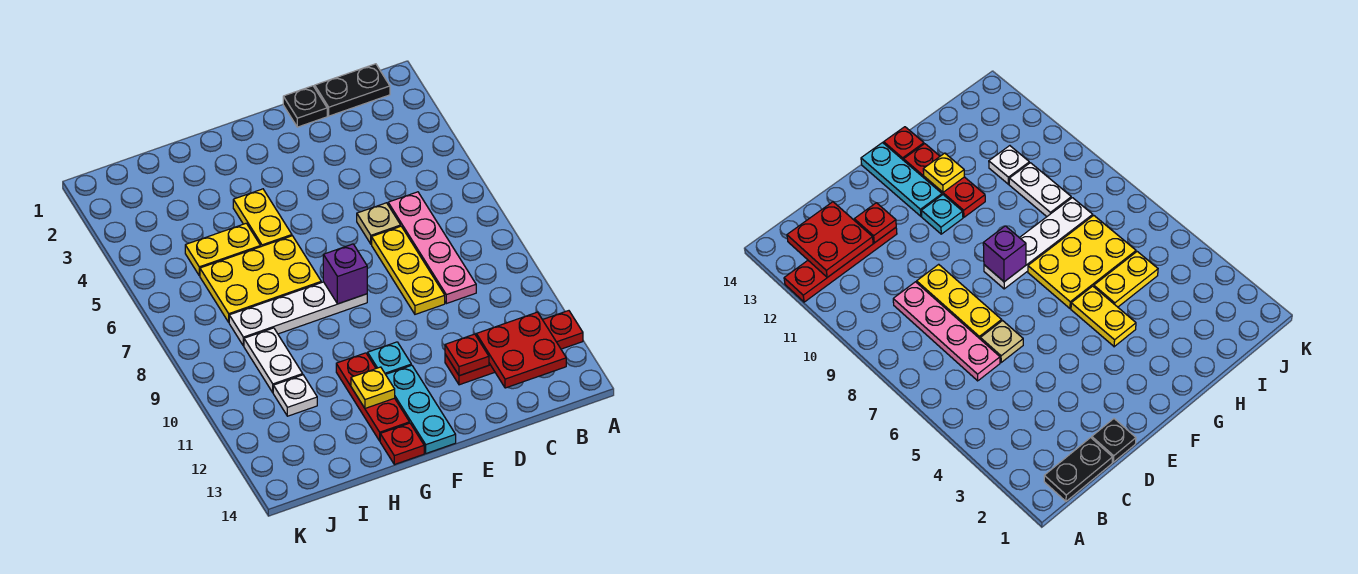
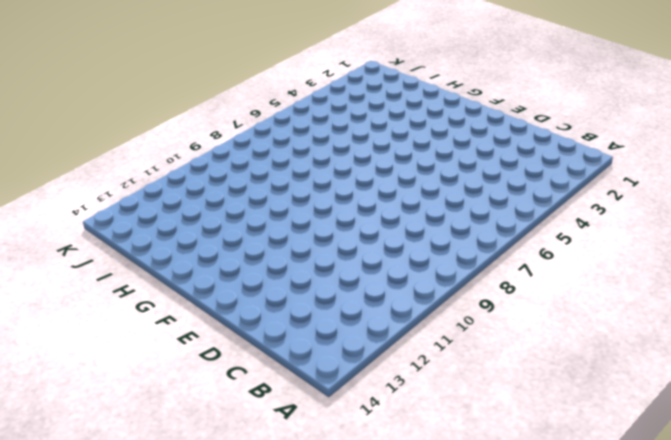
none -> red 1x4 plate [445,311,583,385]
none -> black 1x2 plate [315,64,390,116]
none -> pink 1x4 plate [388,192,476,304]

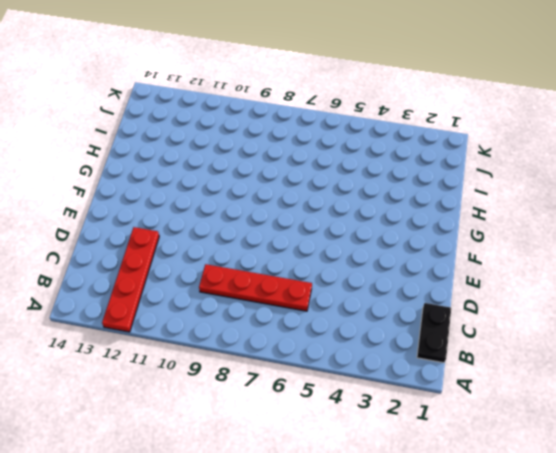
red 1x4 plate [199,264,312,311] -> pink 1x4 plate [388,192,476,304]
none -> black 1x1 plate [283,86,327,127]
none -> tan 1x1 plate [357,203,401,244]
none -> yellow 1x3 plate [372,226,445,314]

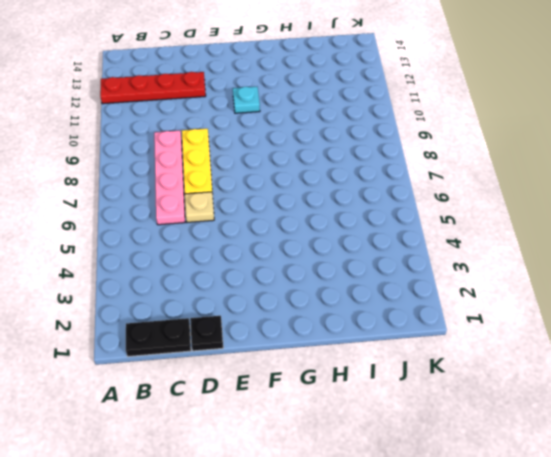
none -> white 1x4 plate [229,282,367,346]
none -> cyan 1x3 plate [386,365,456,453]
none -> yellow 1x2 plate [233,189,292,247]

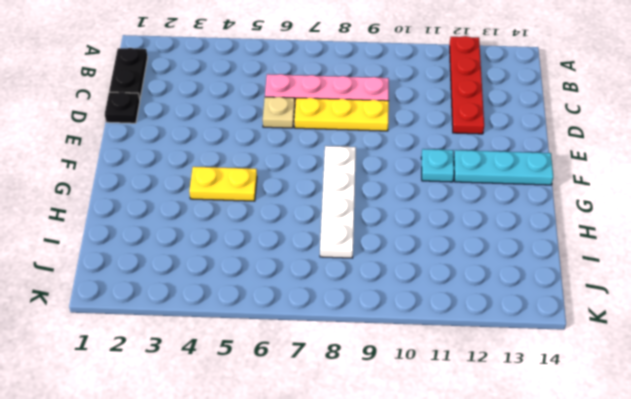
none -> yellow 2x3 plate [200,236,321,322]
none -> red 1x3 plate [336,353,409,441]
none -> red 1x1 plate [380,423,424,465]

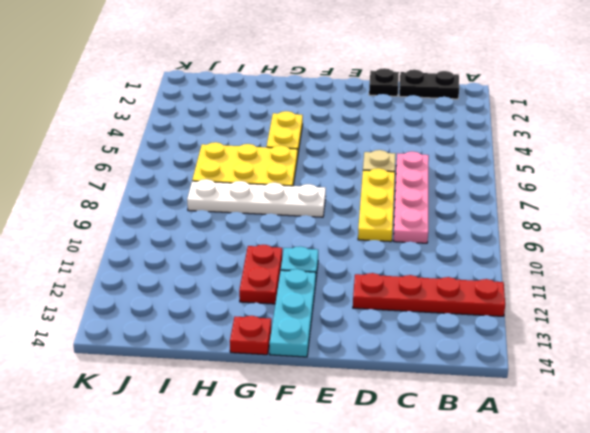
red 1x2 plate [239,245,282,304] -> red 1x3 plate [336,353,409,441]
none -> yellow 1x2 plate [185,223,260,276]
none -> white 1x2 plate [244,328,303,392]
none -> white 1x1 plate [273,375,317,416]

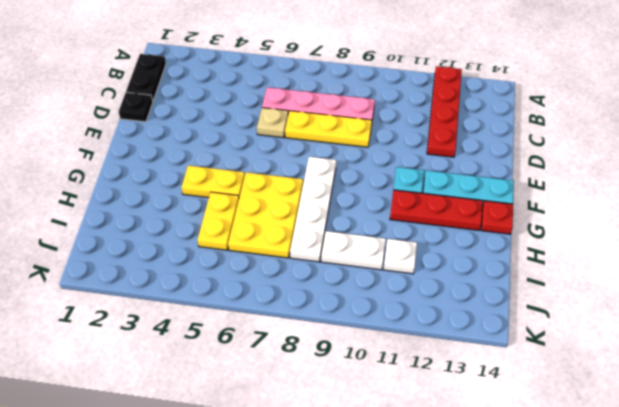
none -> red 2x2 plate [476,312,566,388]
none -> red 1x1 plate [445,334,489,376]
none -> purple 1x1 brick [323,244,367,304]

